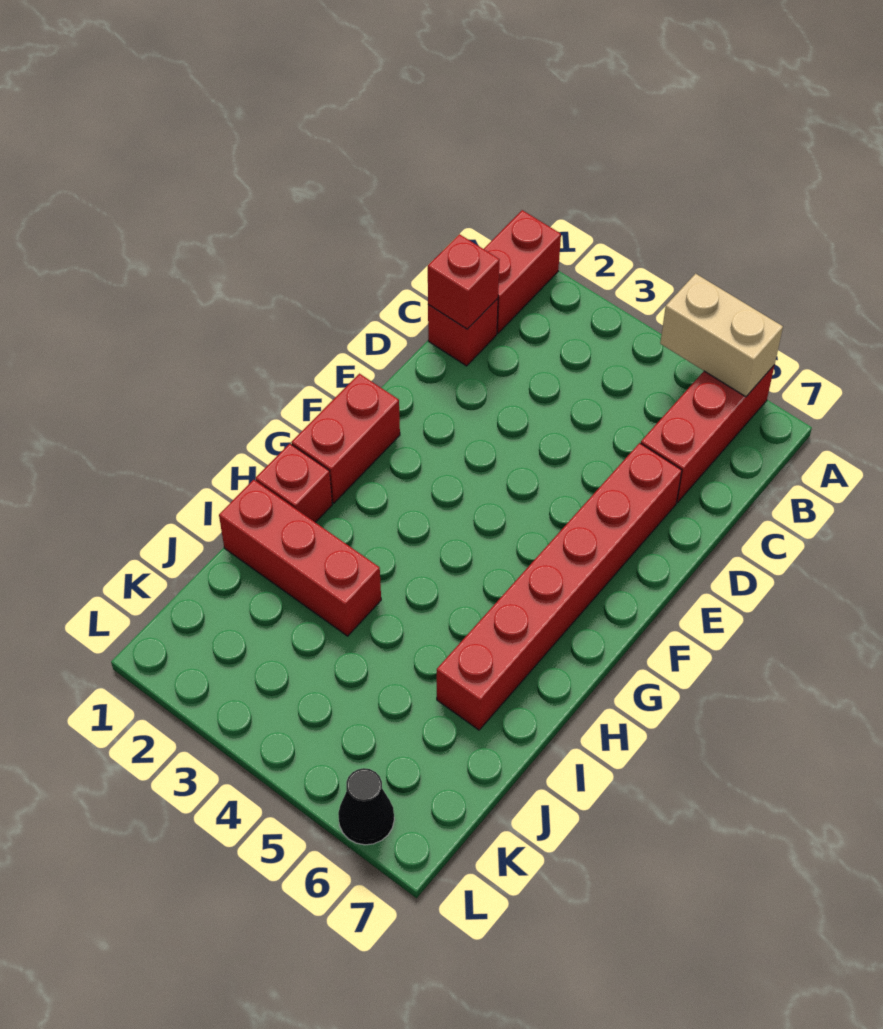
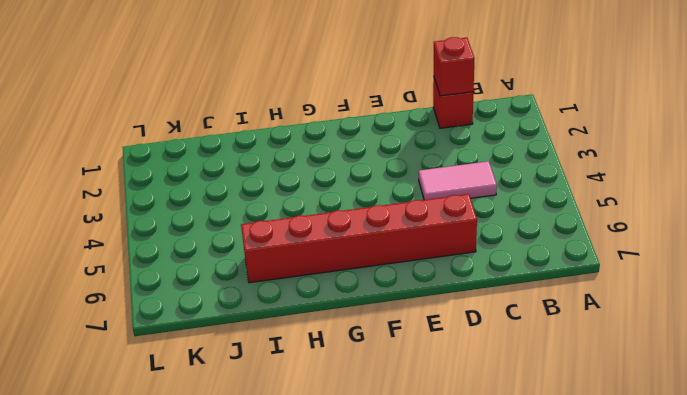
pink 1x2 tile [419,161,497,200] -> none
none -> red 1x2 brick [484,210,561,333]
none -> red 1x3 brick [641,365,775,503]

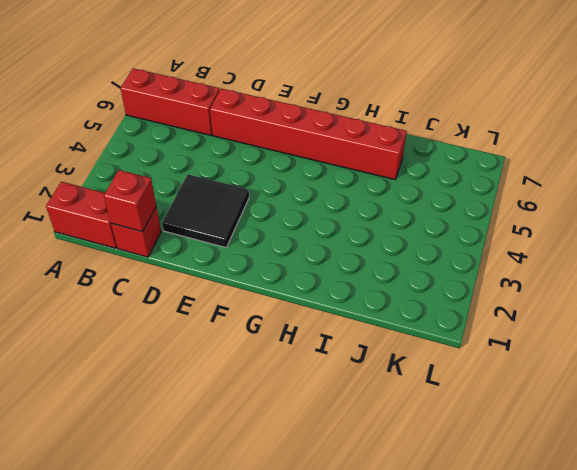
black 2x2 tile [162,174,249,247] -> none
none -> red 1x2 brick [291,374,400,503]
none -> red 1x1 brick [256,444,332,522]

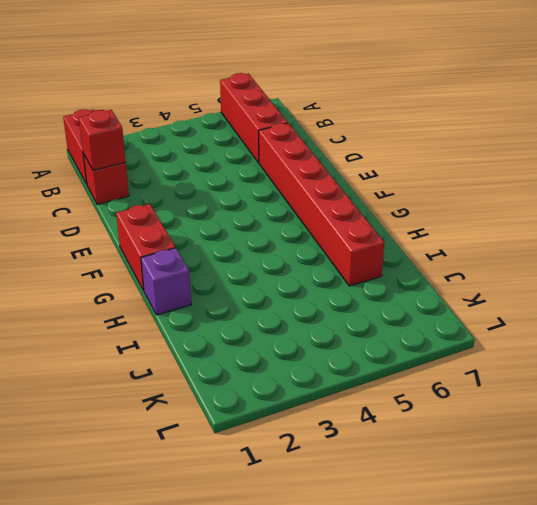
purple 1x1 brick [141,248,191,315] -> red 1x1 brick [256,444,332,522]
none -> red 1x3 brick [219,480,381,636]
none -> black 1x1 cone [338,768,394,845]

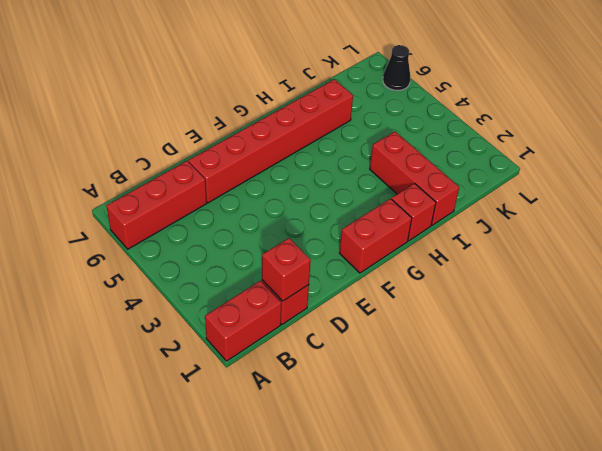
none -> tan 1x2 brick [660,274,783,397]

